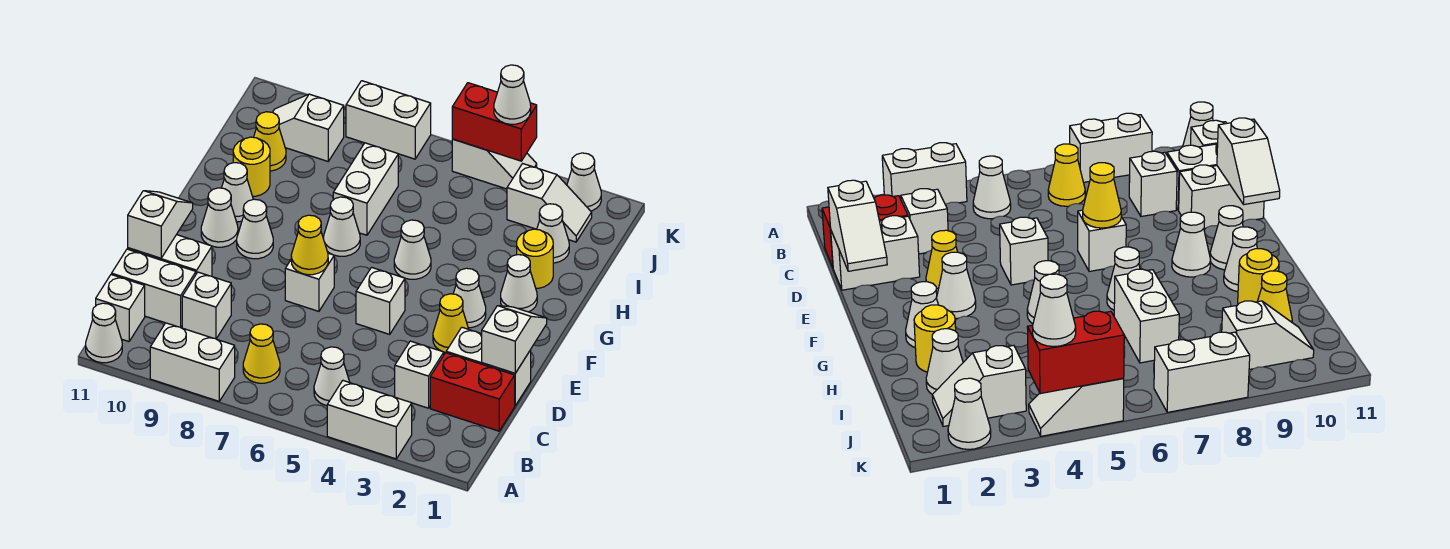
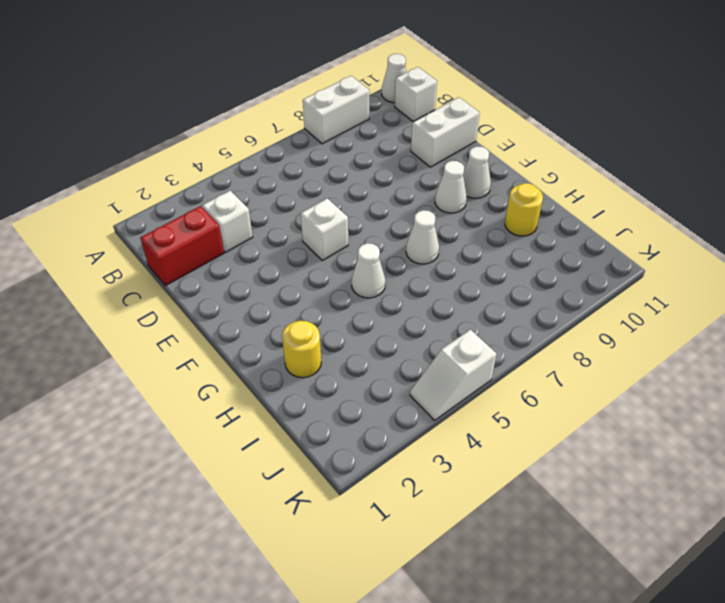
none -> white 1x2 brick [327,381,412,459]
none -> white 1x1 cone [314,347,349,406]
none -> yellow 1x1 cone [243,324,280,383]
none -> white 1x1 brick [182,272,231,339]

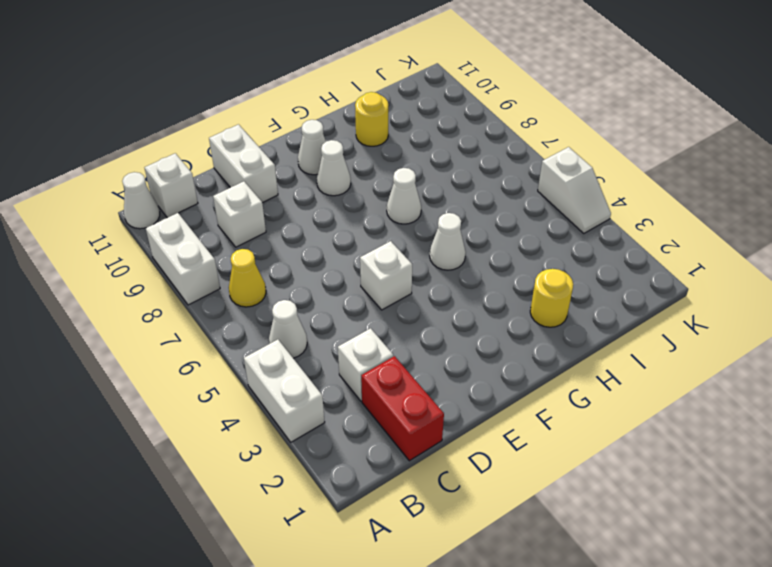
none -> white 1x2 brick [112,249,196,327]
none -> white 1x2 brick [446,327,531,406]
none -> yellow 1x1 cone [433,294,468,353]
none -> white 1x1 brick [285,253,334,311]

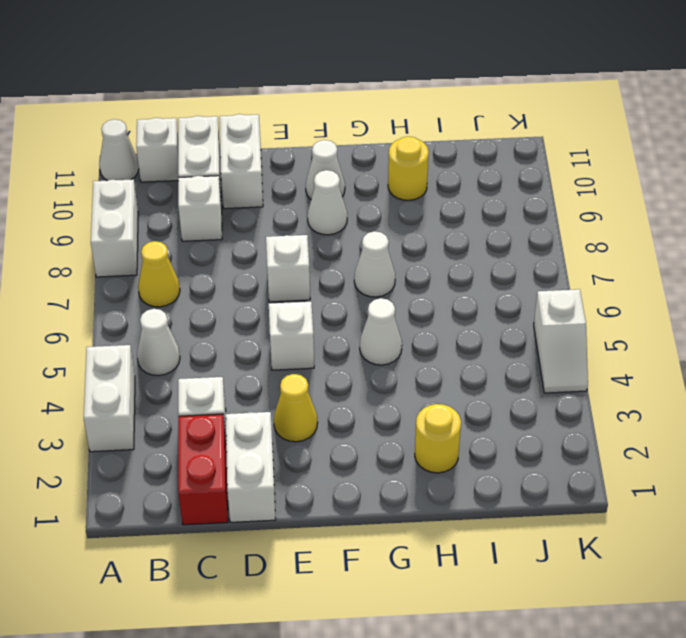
none -> white 1x1 cone [453,268,486,328]
none -> white 1x1 cone [501,255,537,312]
none -> white 1x1 cone [222,163,253,222]
none -> white 1x2 brick [333,143,398,235]

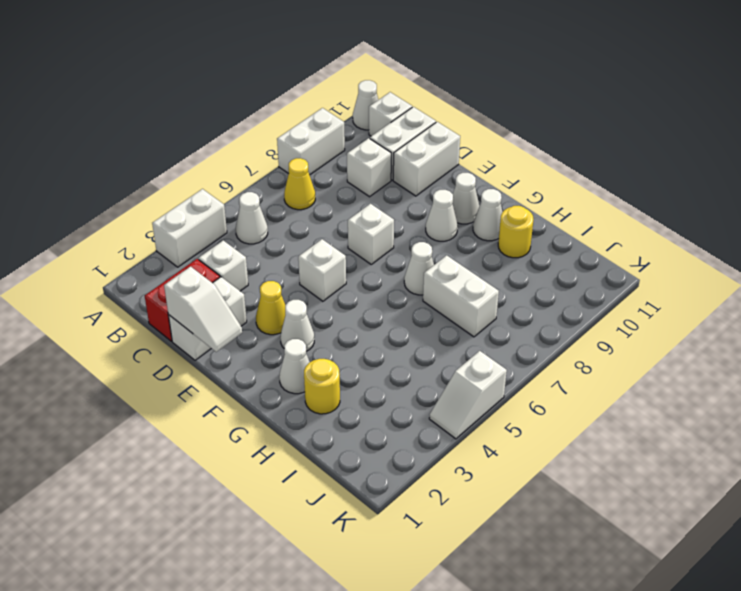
none -> white 1x1 cone [394,220,431,279]
none -> white 1x1 cone [537,204,569,263]
none -> yellow 1x1 cone [254,112,286,171]
none -> white 1x2 slope [507,164,592,242]

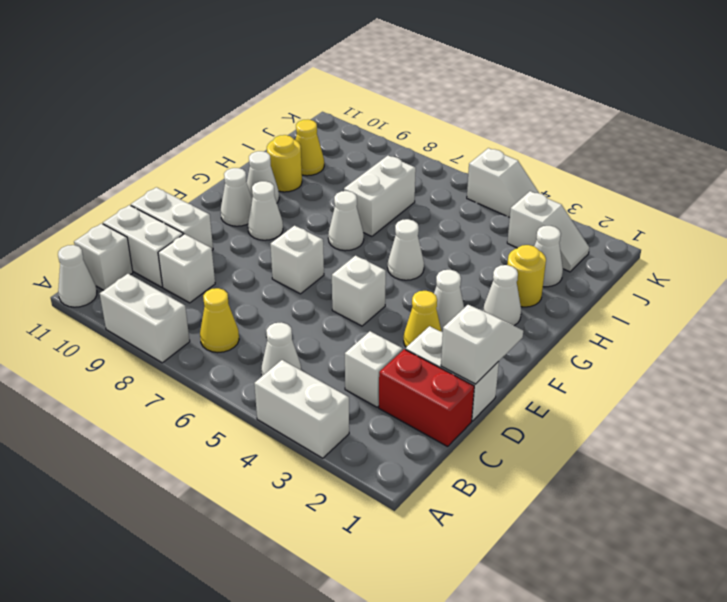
none -> white 1x2 slope [273,94,344,161]
none -> white 1x1 cone [567,153,601,211]
none -> white 1x2 brick [346,81,431,159]
none -> white 1x2 slope [128,191,193,258]

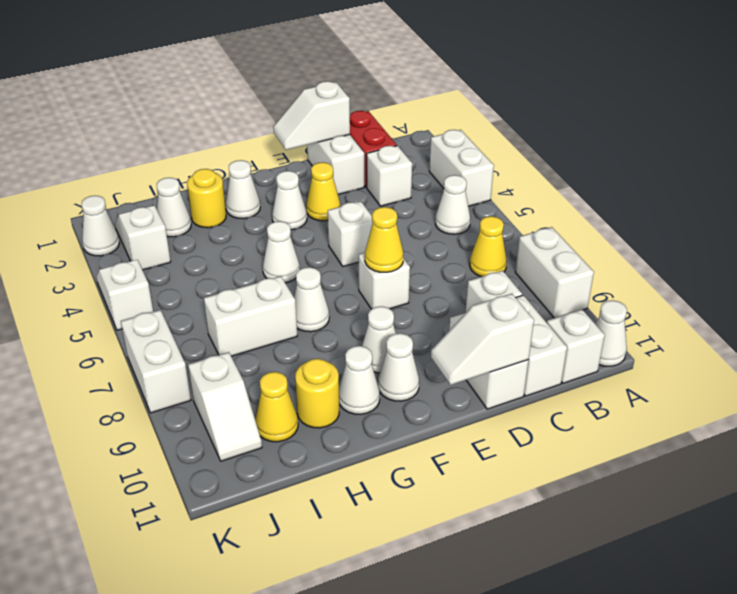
none -> red 1x2 brick [452,83,537,161]
none -> white 1x1 cone [494,65,531,124]

